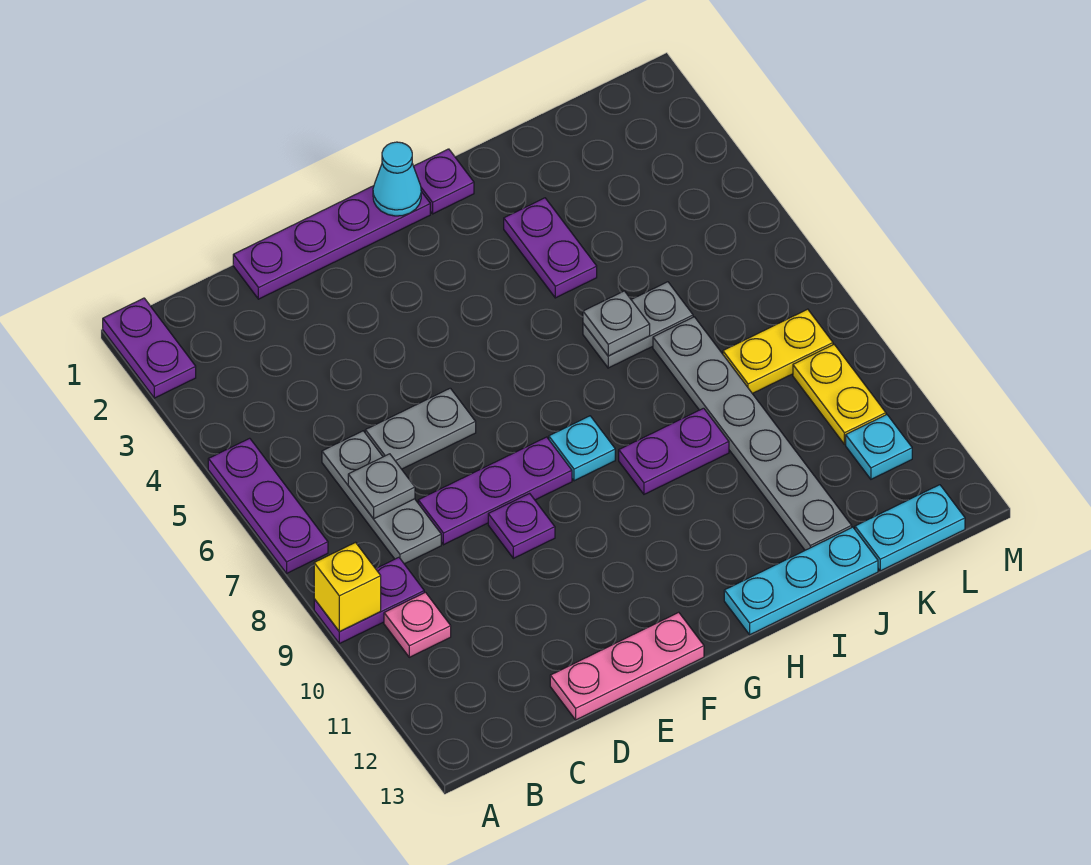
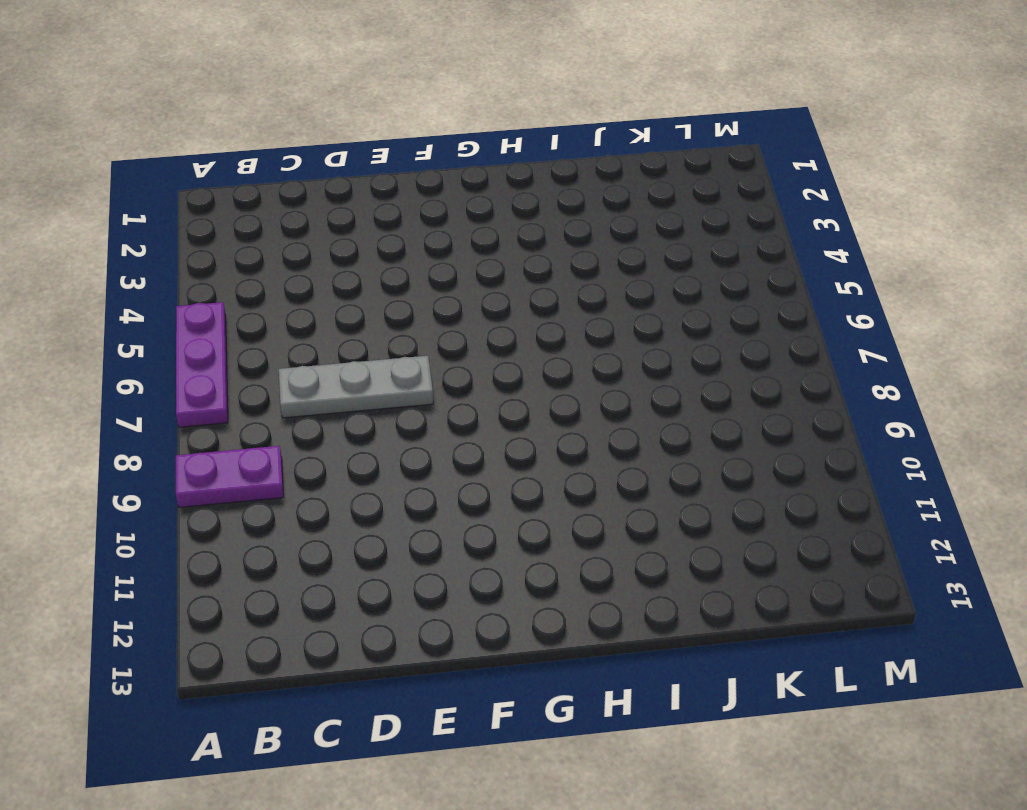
grey 1x3 plate [279,356,433,418] -> grey 1x3 plate turned to [322,431,441,564]
none -> purple 1x2 plate [103,298,196,398]
none -> pink 1x1 plate [384,592,451,657]
none -> purple 1x4 plate [233,186,430,299]

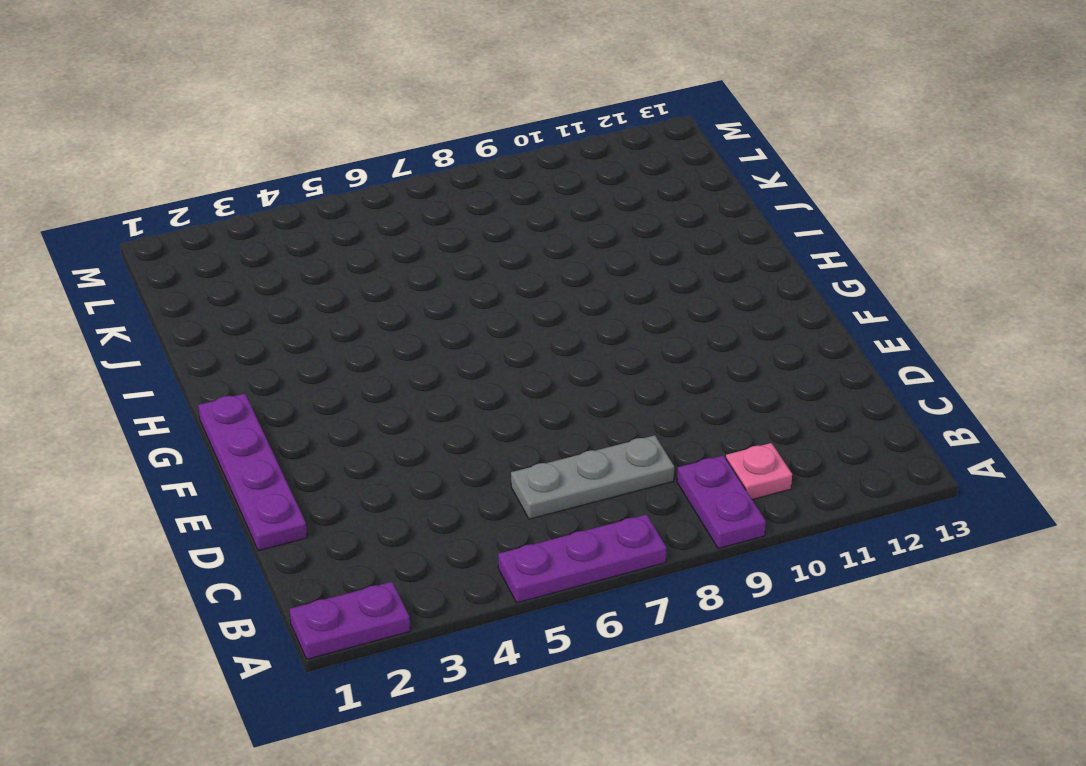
none -> grey 1x2 plate [365,388,476,469]
none -> purple 1x3 plate [418,437,572,545]
none -> pink 1x3 plate [550,612,704,720]

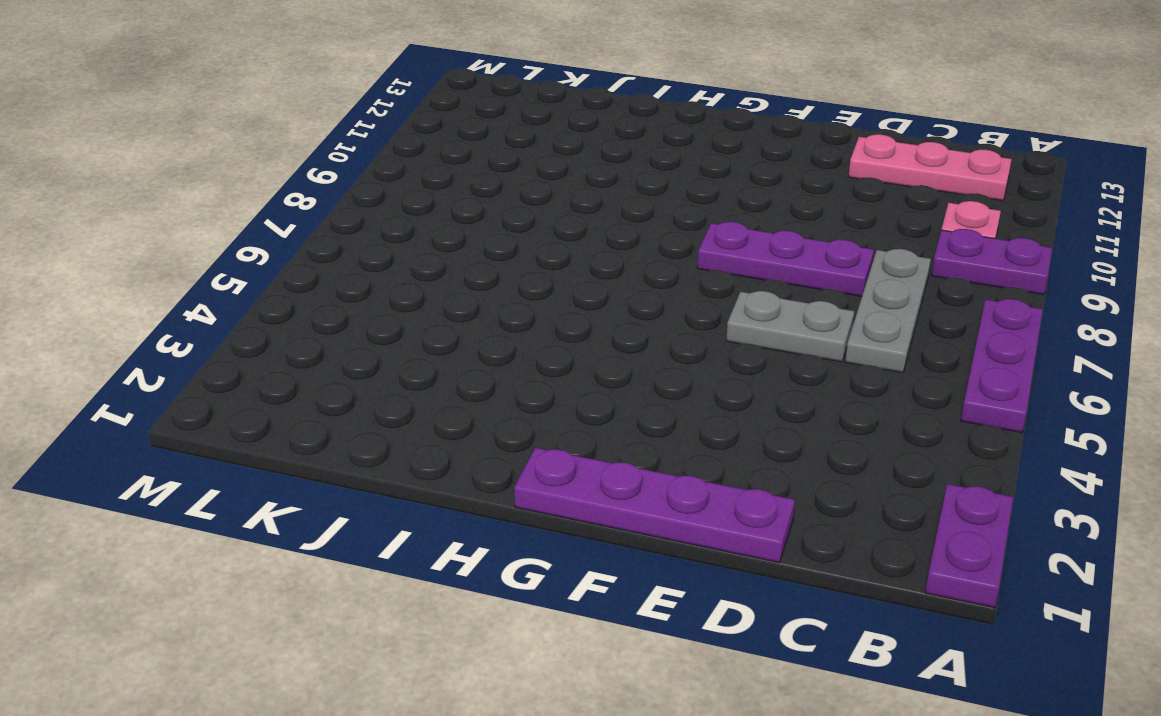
pink 1x3 plate [849,134,1012,201] -> pink 1x3 plate moved to [550,612,704,720]
none -> purple 1x1 plate [488,493,555,558]
none -> cyan 1x1 plate [549,416,615,481]
none -> purple 1x1 plate [414,149,474,214]

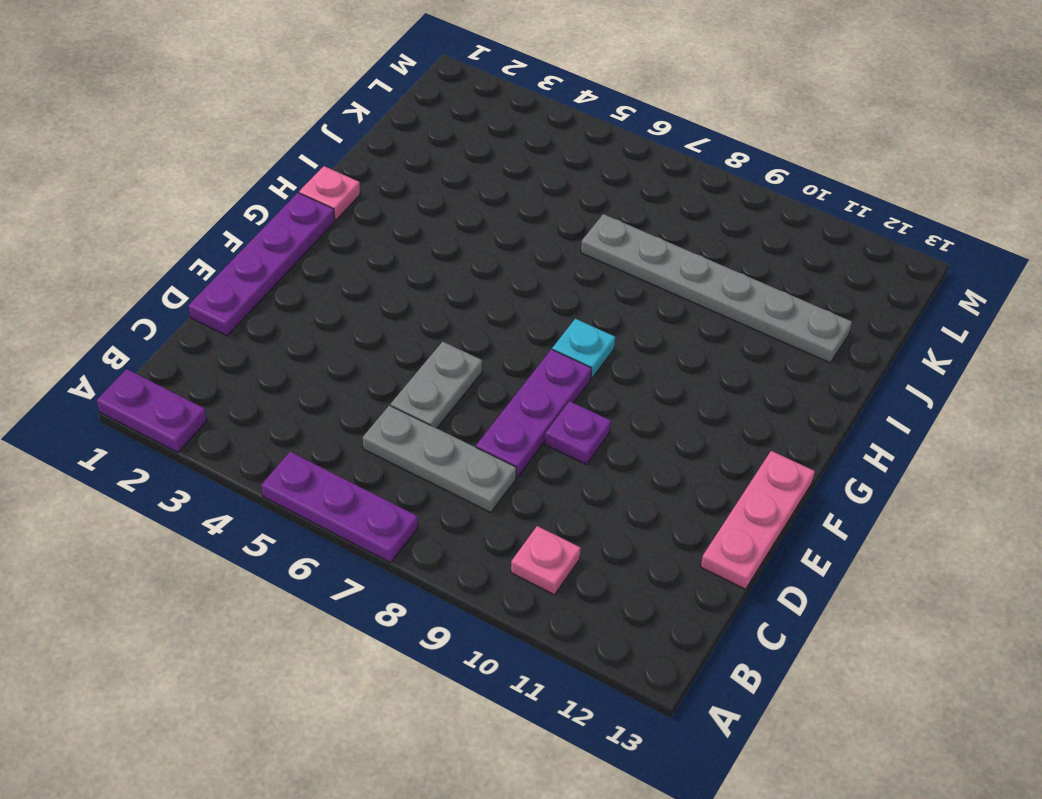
pink 1x1 plate [299,166,360,220] -> purple 1x1 plate [414,149,474,214]
none -> purple 1x2 plate [314,557,424,644]
none -> purple 1x2 plate [619,408,729,494]
none -> cyan 1x3 plate [724,527,878,635]

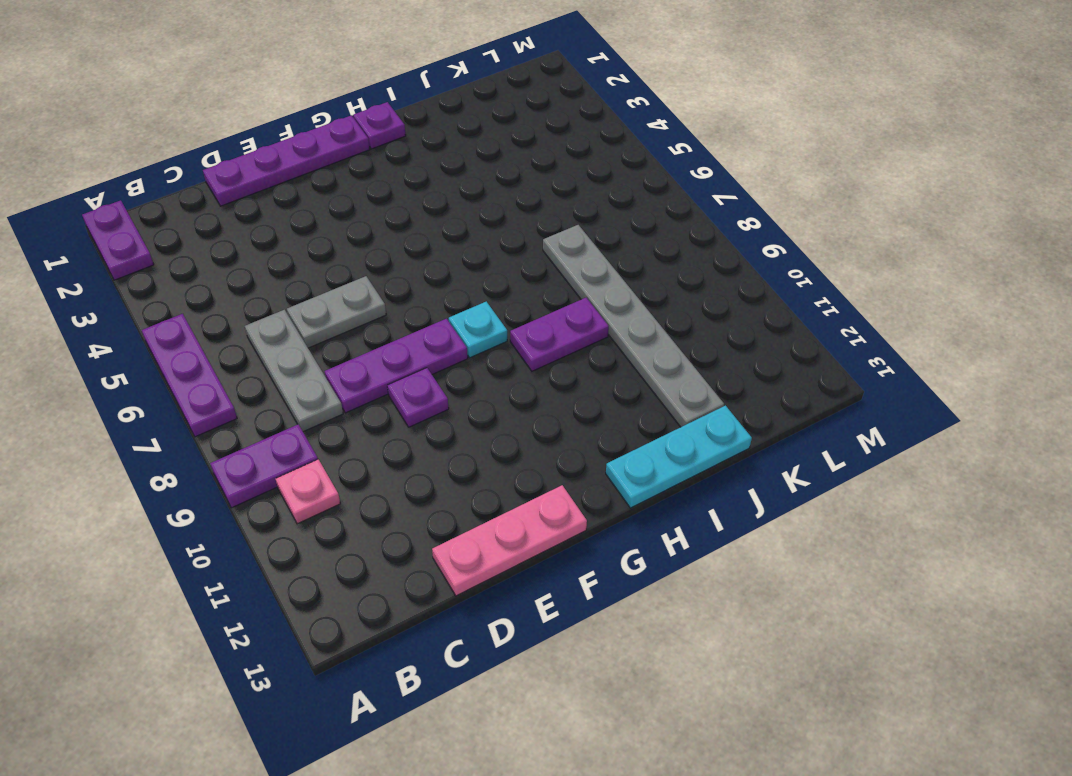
none -> purple 1x2 plate [504,198,597,298]
none -> grey 1x2 plate [583,282,693,368]
none -> yellow 1x2 plate [723,309,833,394]

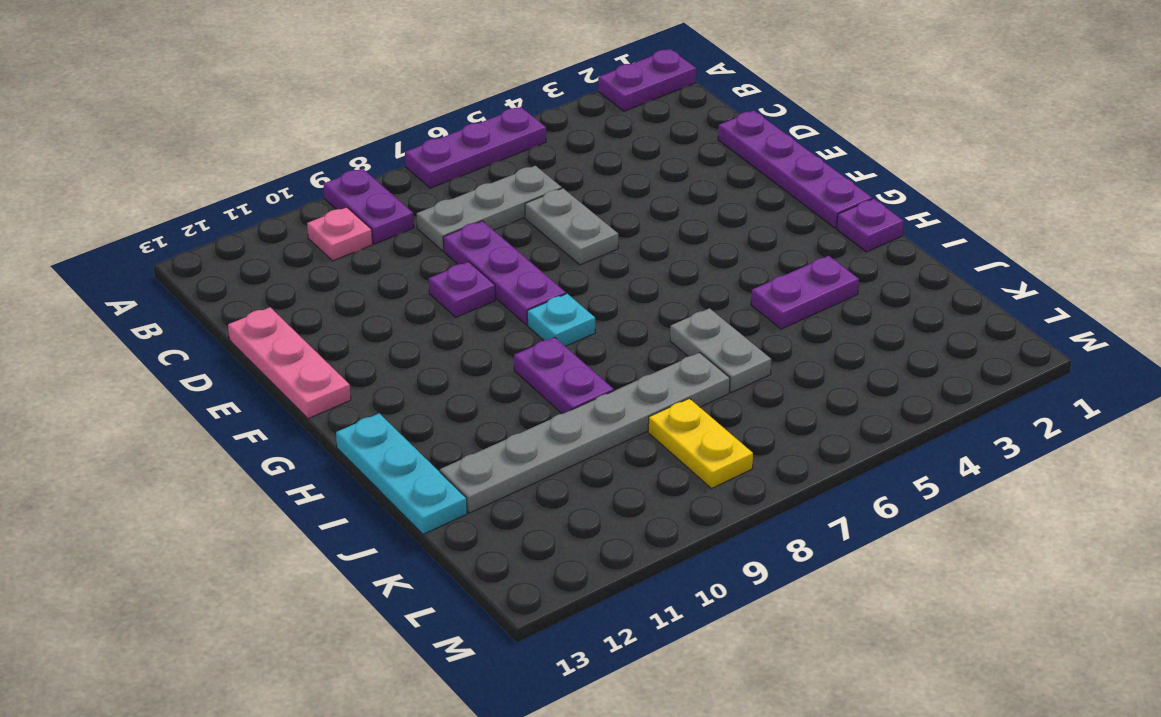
none -> cyan 1x2 plate [855,485,965,571]
none -> yellow 1x2 plate [793,345,886,444]
none -> cyan 1x1 plate [846,415,912,479]

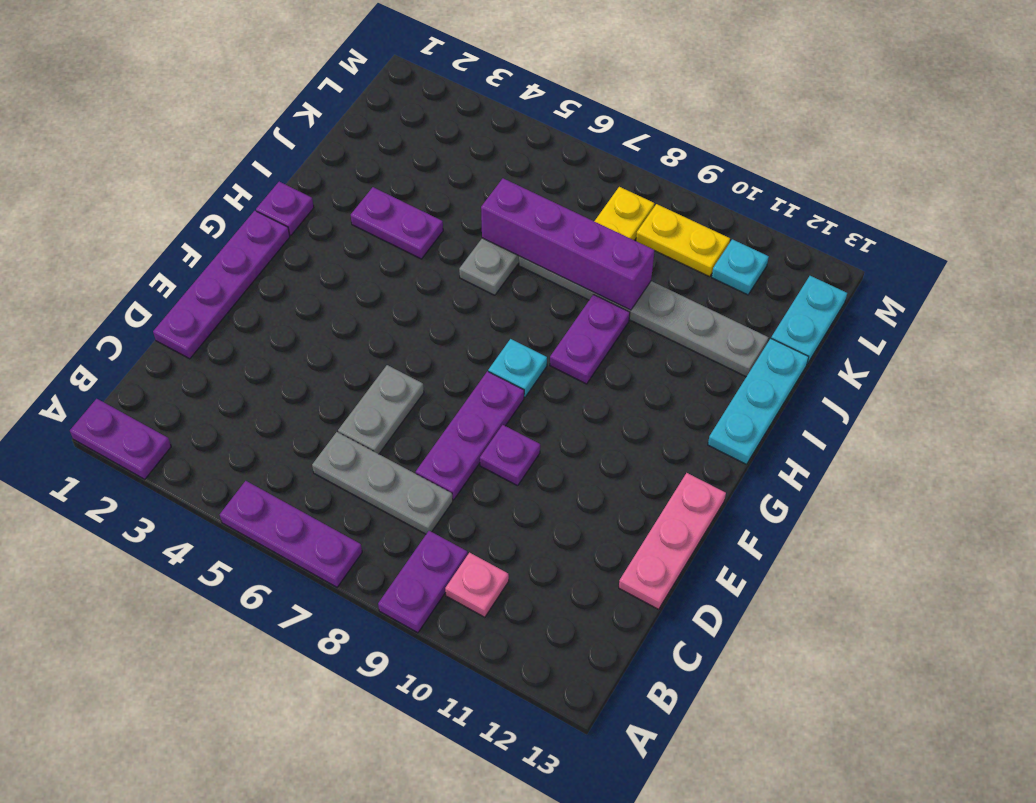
purple 1x4 brick [481,178,655,310] -> none
none -> yellow 1x1 brick [314,543,381,632]
none -> grey 1x1 plate [348,454,415,519]
none -> cyan 1x1 cone [373,142,421,216]

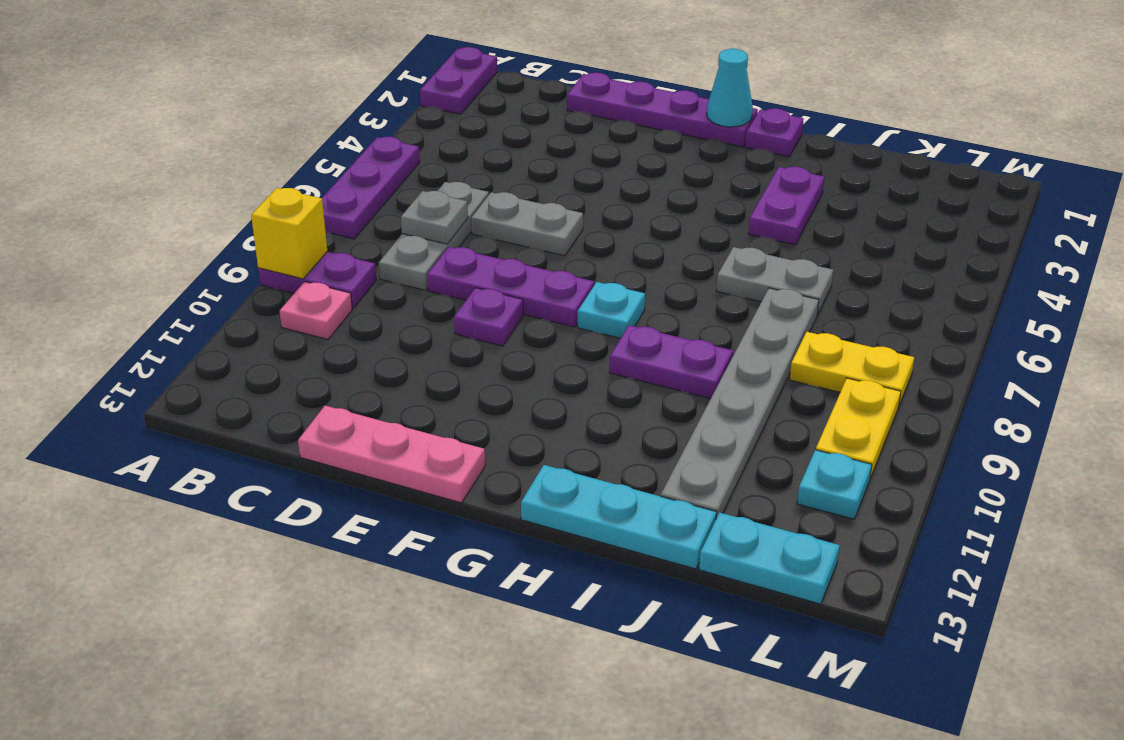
none -> grey 1x1 plate [583,291,650,356]

